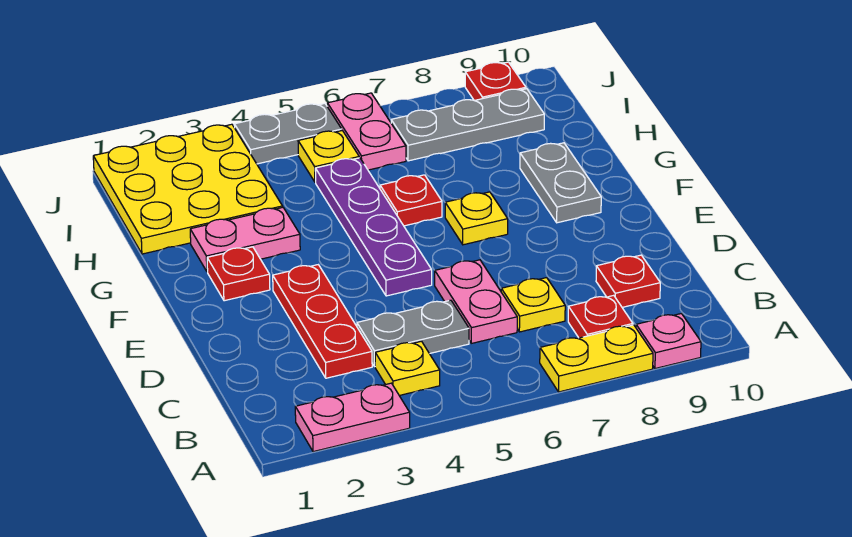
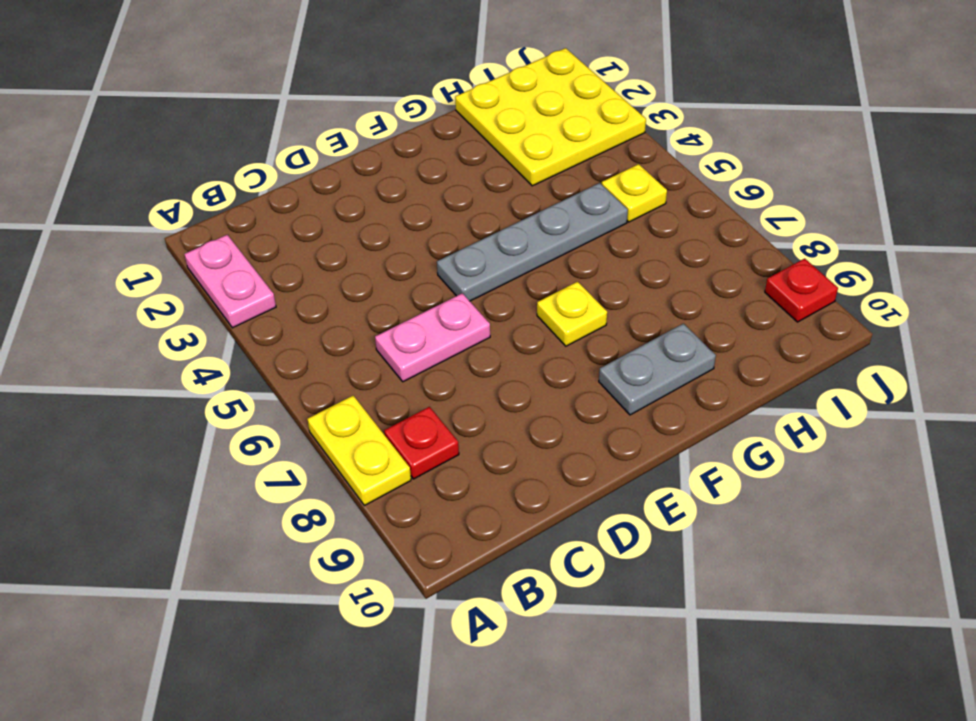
grey 1x4 plate [437,183,628,301] -> purple 1x4 plate [315,158,432,296]
none -> pink 1x1 plate [636,314,701,369]
none -> yellow 1x1 plate [375,341,440,395]
none -> red 1x3 plate [273,265,372,378]

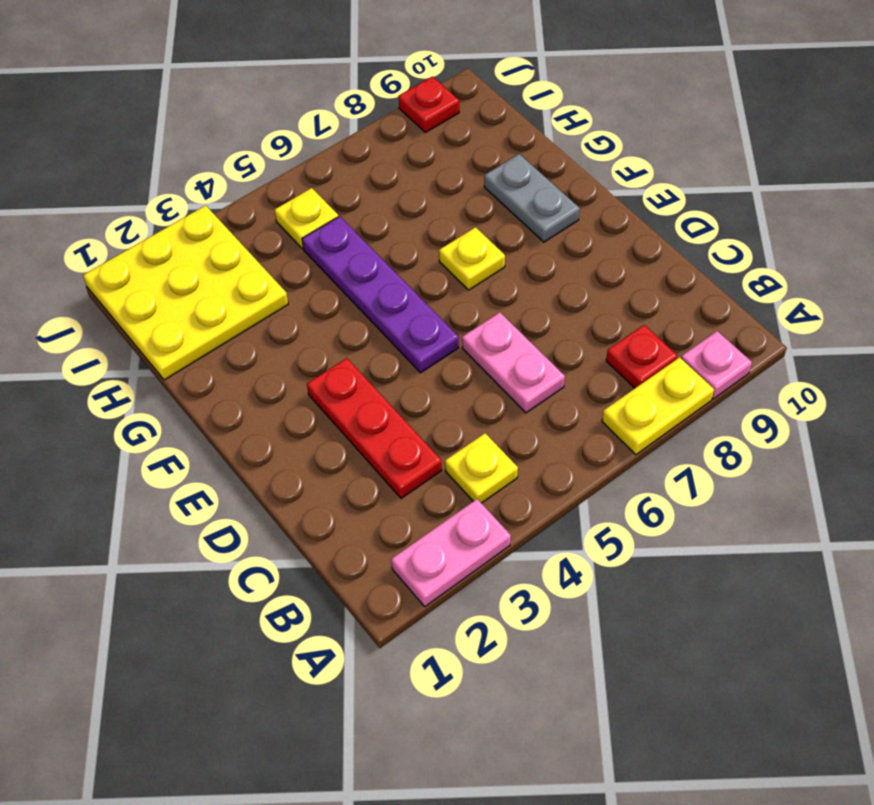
none -> grey 1x2 plate [357,300,469,366]
none -> yellow 1x1 plate [501,278,565,332]
none -> red 1x1 plate [596,255,660,307]

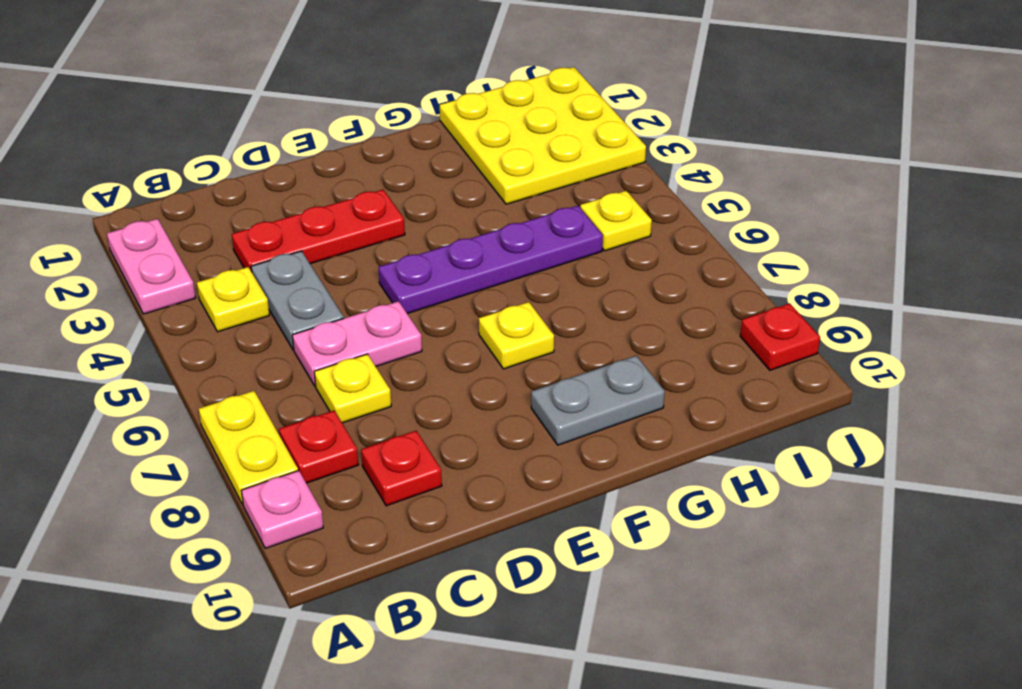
none -> red 1x1 plate [207,247,270,301]
none -> pink 1x2 plate [190,208,300,272]
none -> red 1x1 plate [380,175,442,226]

